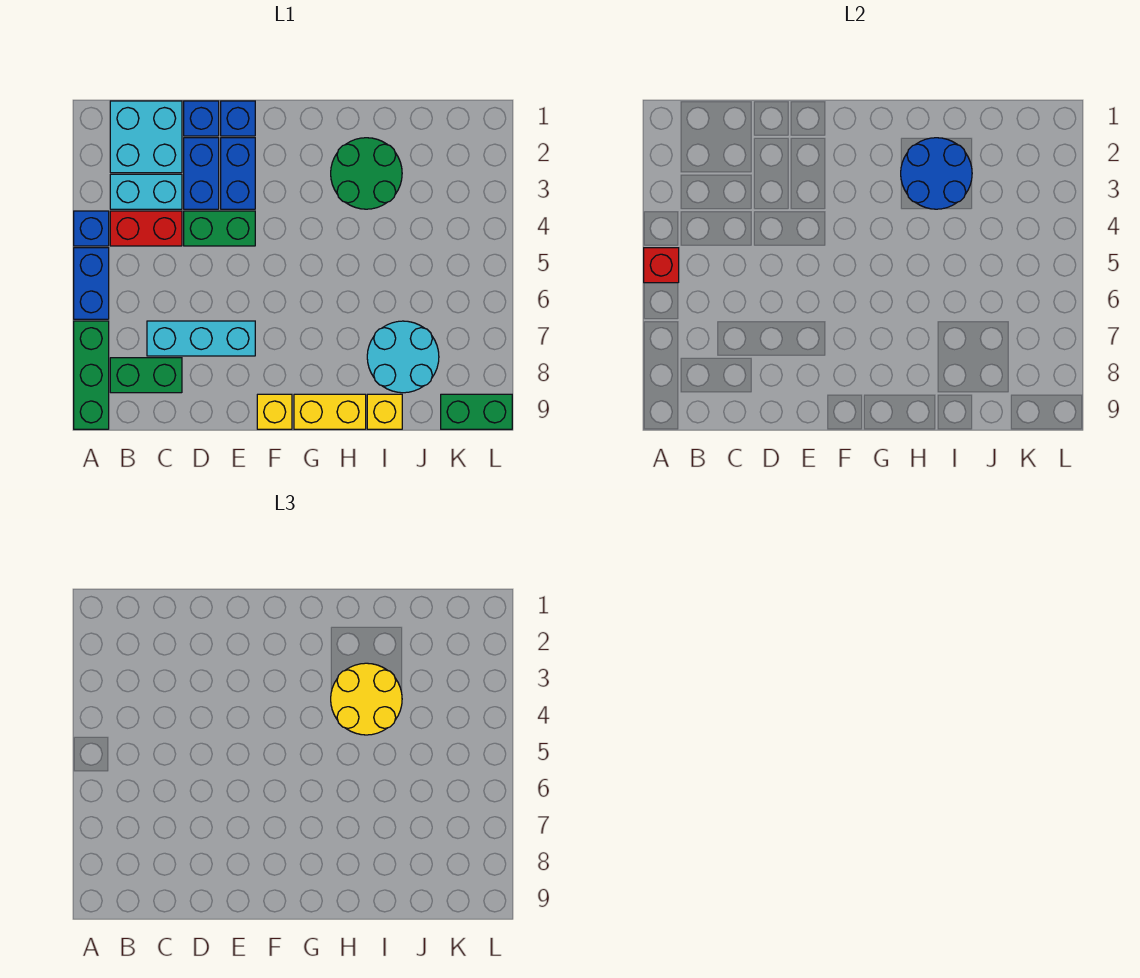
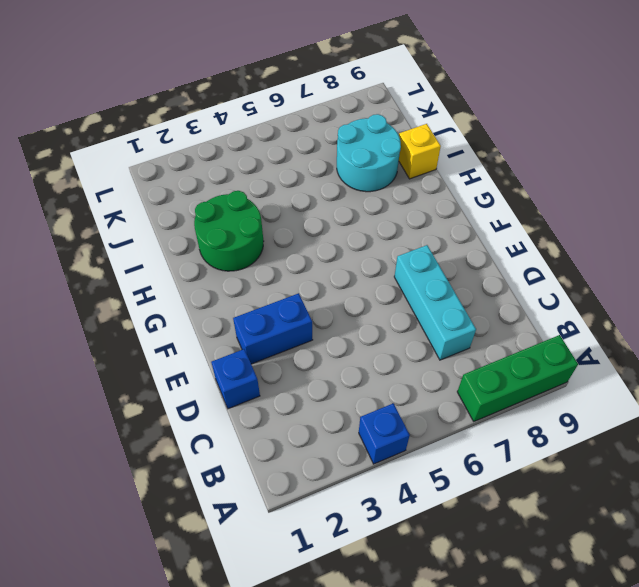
none -> blue 1x2 brick [74,248,109,319]
none -> cyan 2x2 brick [110,101,182,173]
none -> cyan 1x2 brick [110,174,182,209]

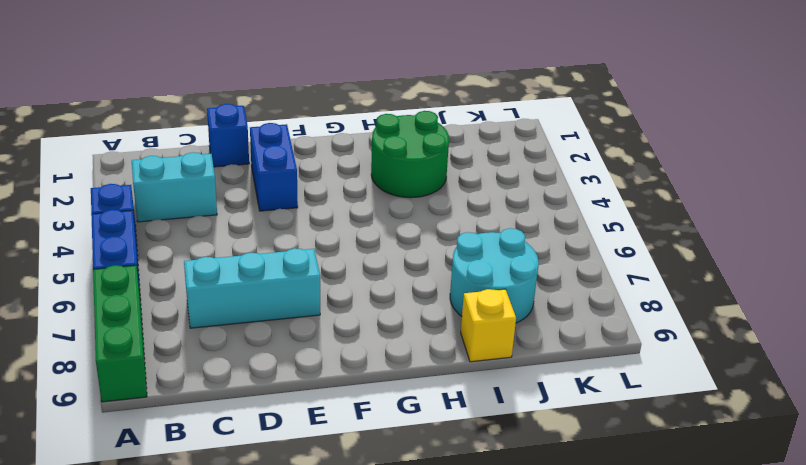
none -> cyan 2x2 brick [110,101,182,173]
none -> red 1x2 brick [110,211,182,246]
none -> green 1x2 brick [110,358,182,393]

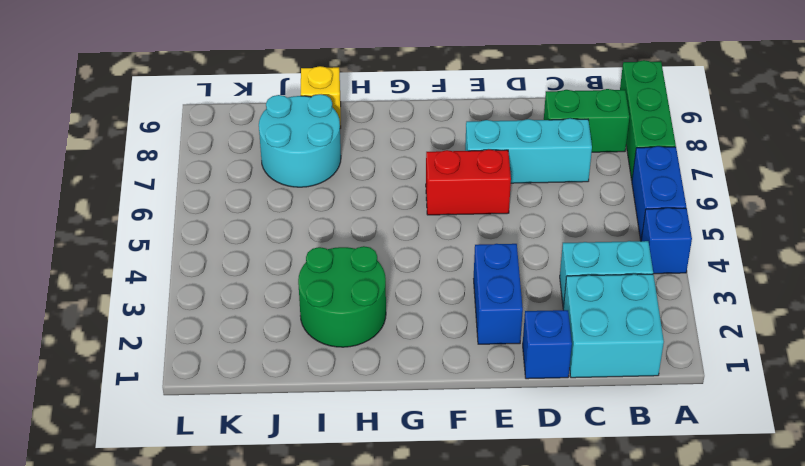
red 1x2 brick [426,150,511,215] -> red 1x2 brick moved to [110,211,182,246]
none -> blue 1x2 brick [184,138,219,209]
none -> green 1x2 brick [184,211,255,246]
none -> blue 1x1 brick [221,101,255,136]

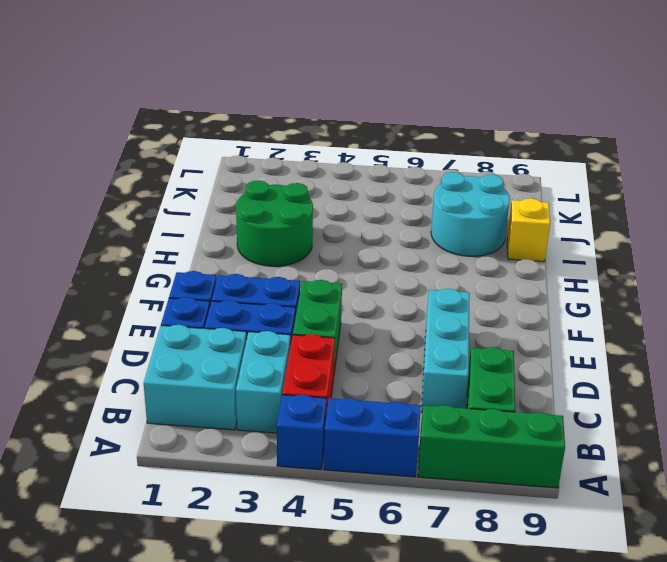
none -> yellow 1x1 brick [257,394,292,429]
none -> yellow 1x2 brick [294,394,366,429]
none -> green 1x2 brick [441,394,512,429]

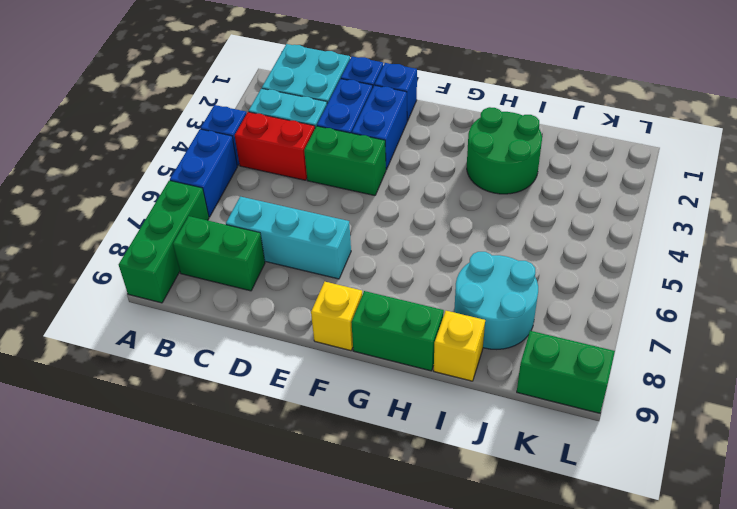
green 1x2 brick [351,291,444,371] -> yellow 1x2 brick [294,394,366,429]
none -> red 1x1 brick [644,248,679,283]
none -> blue 2x2 round brick [901,138,972,209]
none -> yellow 2x2 round brick [331,663,402,735]

